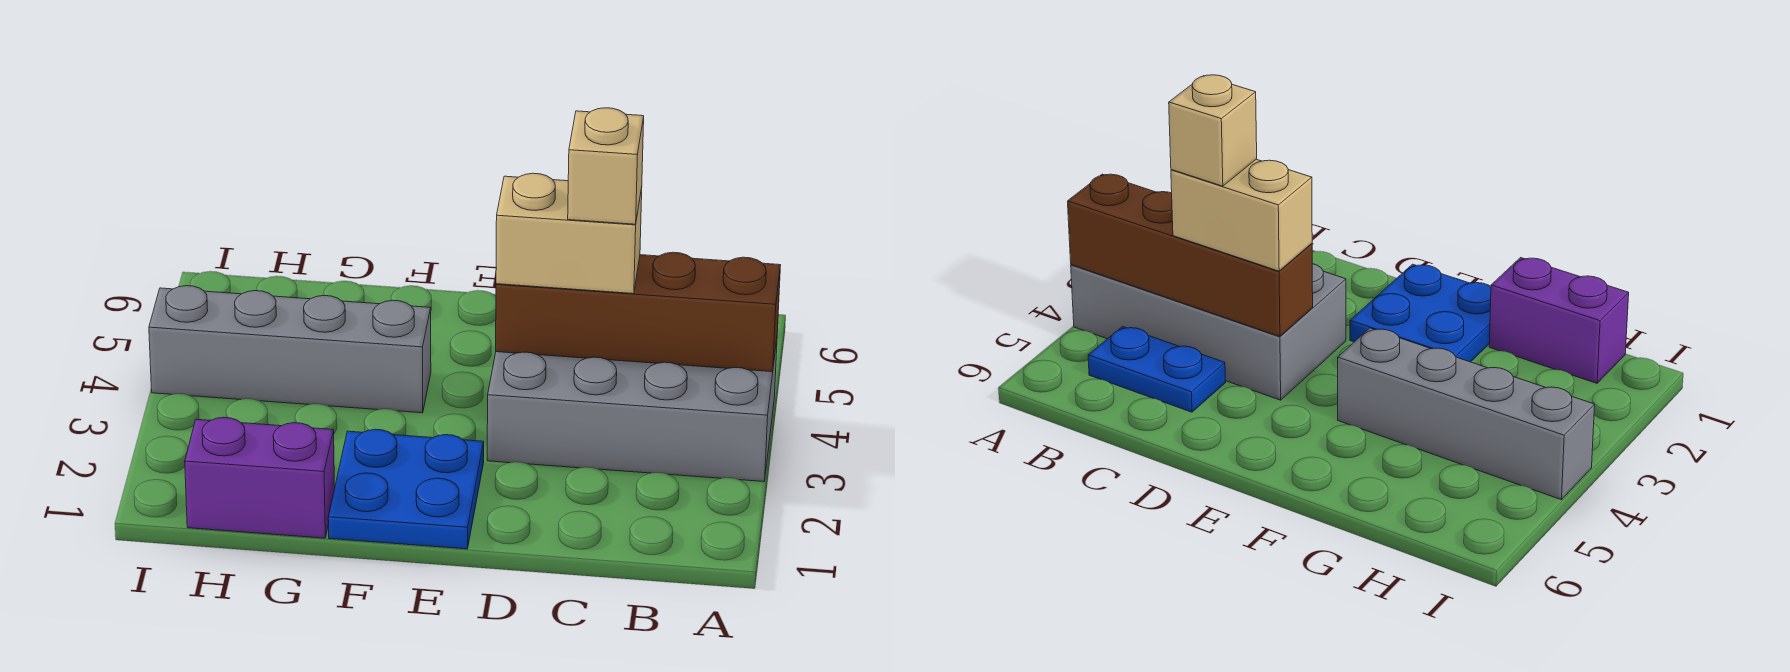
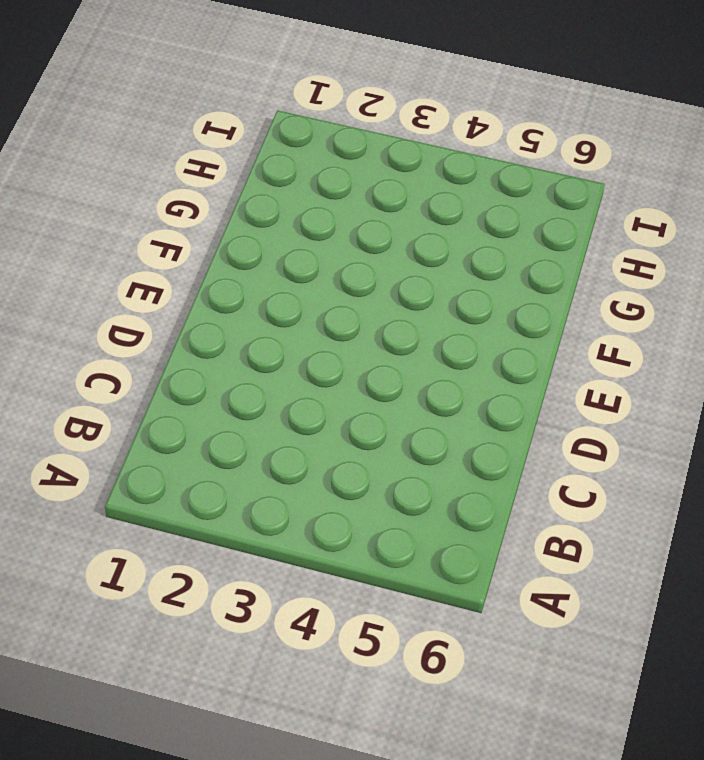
none -> grey 2x4 brick [487,340,777,482]
none -> blue 1x2 plate [1088,327,1226,412]

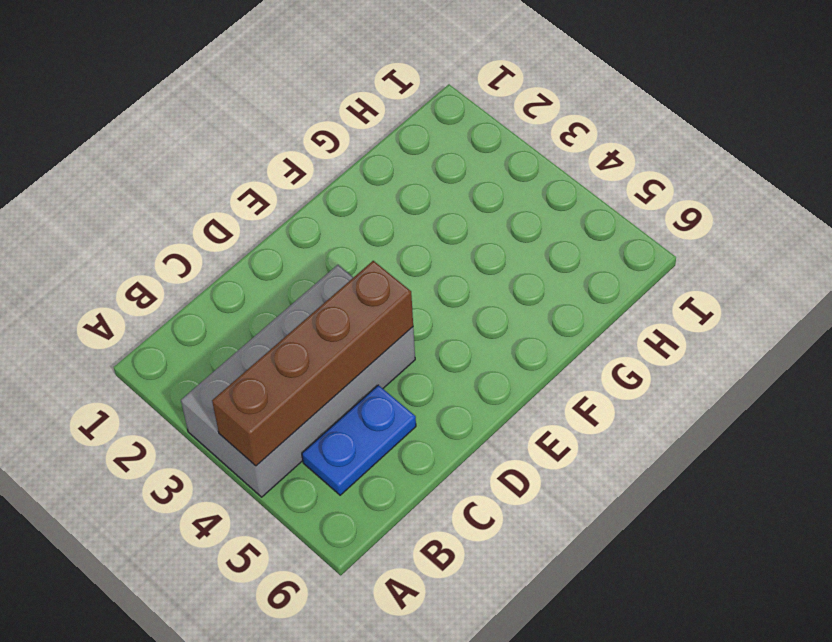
none -> blue 2x2 plate [328,429,484,549]
none -> grey 1x4 brick [149,286,431,413]

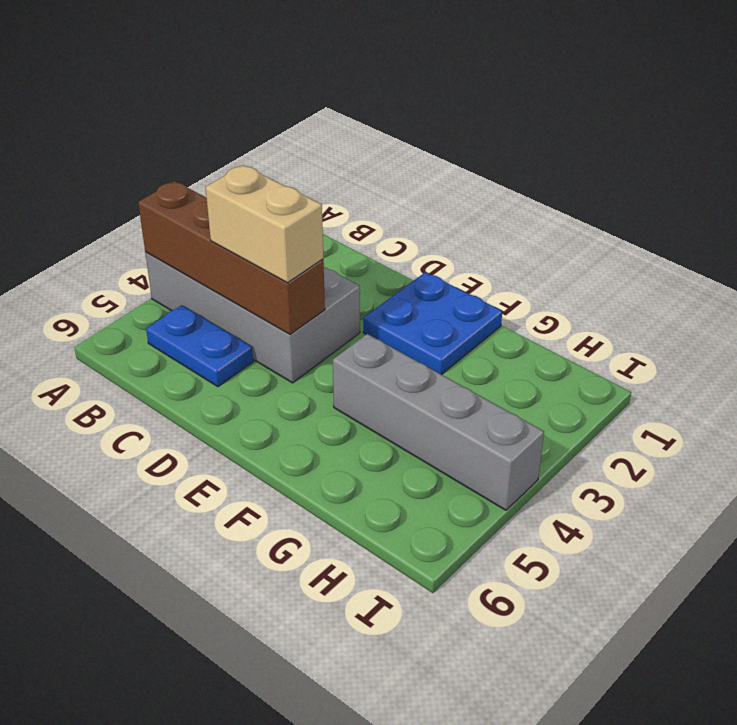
none -> purple 1x2 brick [185,417,335,538]
none -> tan 1x1 brick [568,108,644,224]

